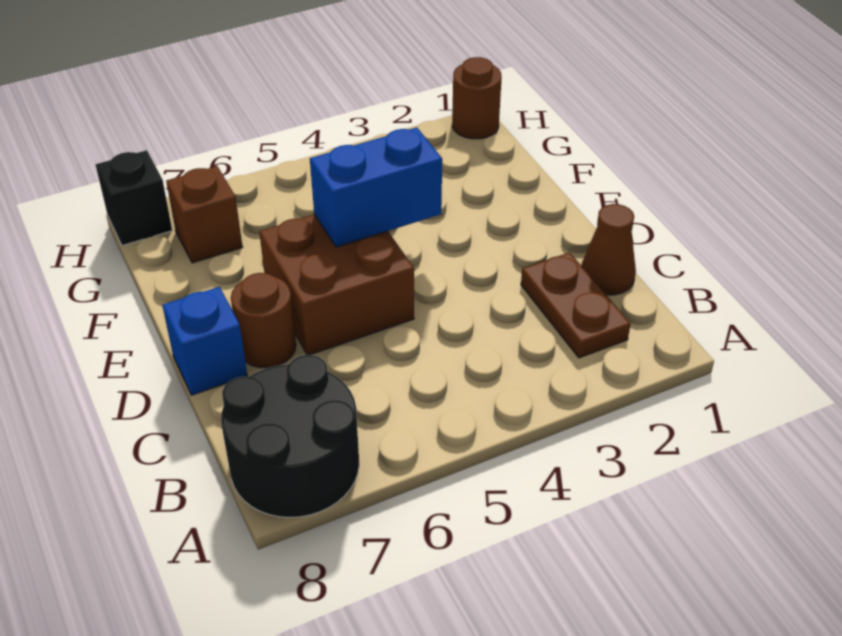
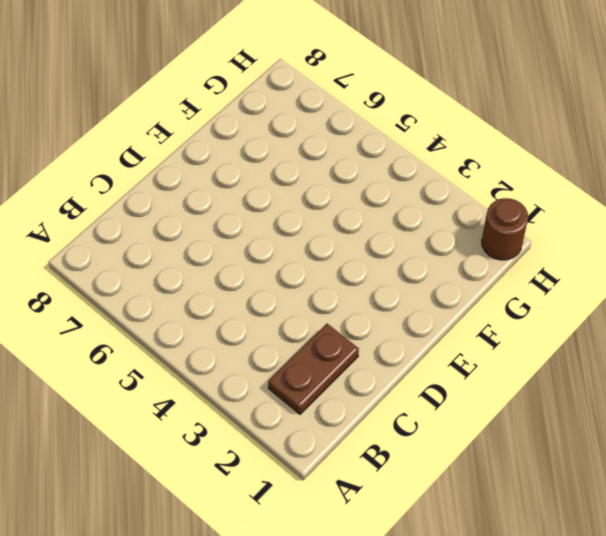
none -> black 2x2 round brick [221,355,359,518]
none -> brown 1x1 cone [581,204,636,295]

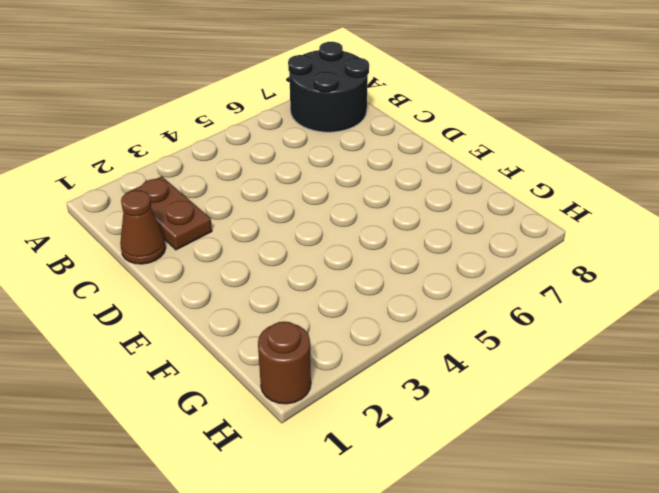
none -> brown 2x2 brick [259,215,414,355]
none -> brown 1x1 round brick [231,273,296,368]

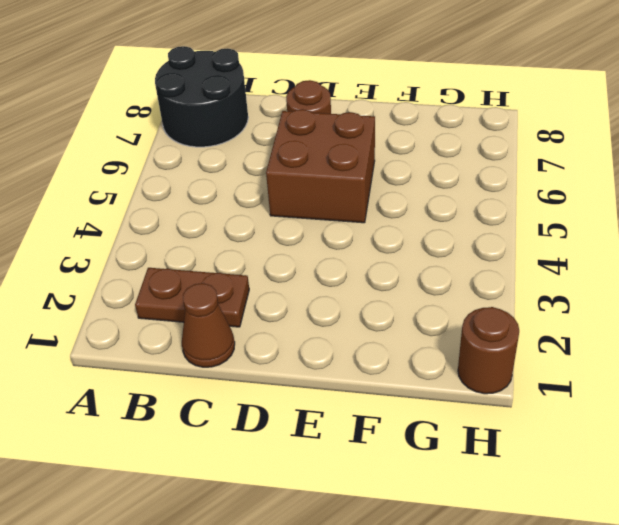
none -> blue 1x1 brick [162,287,247,395]
none -> brown 1x1 brick [166,166,242,263]

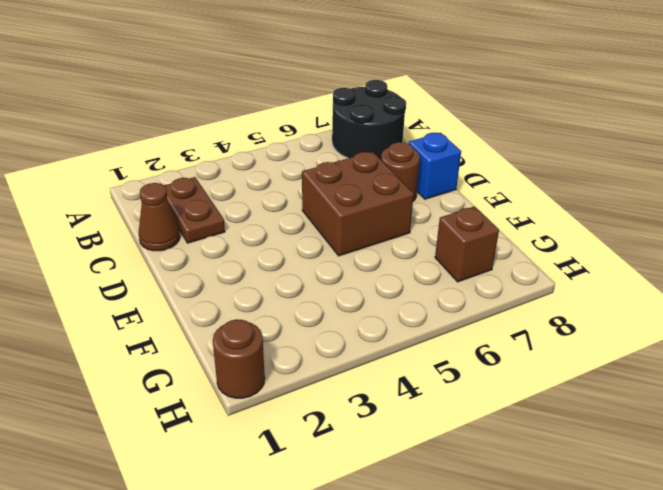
none -> black 1x1 brick [95,150,172,246]
none -> blue 1x2 brick [310,127,442,247]

